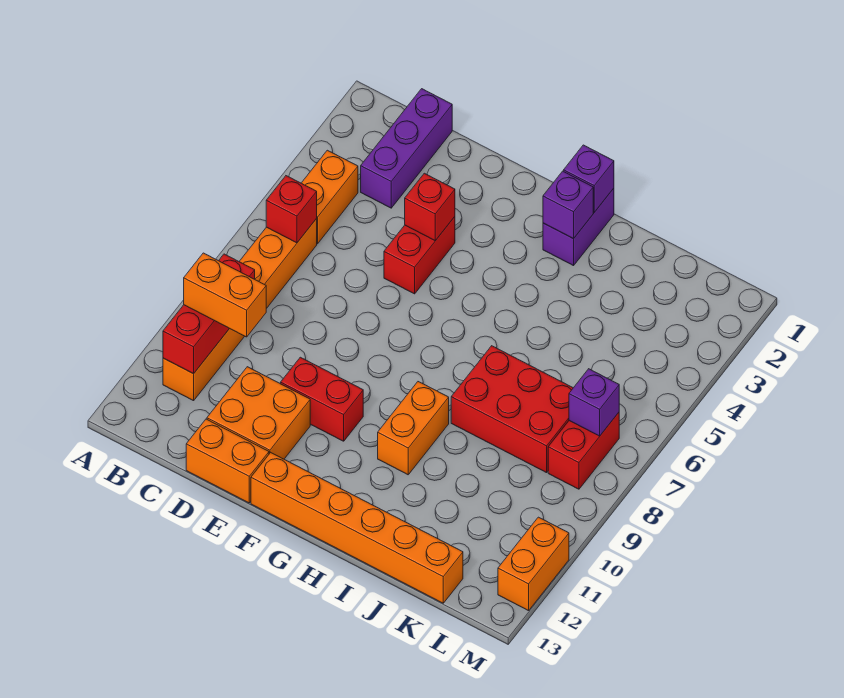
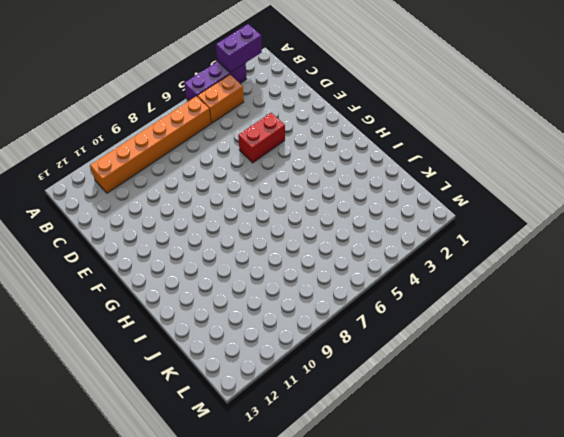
purple 1x2 brick [216,24,262,73] -> purple 1x2 brick moved to [543,188,614,266]
purple 1x3 brick [184,61,246,101] -> purple 1x3 brick moved to [361,89,452,208]
none -> orange 2x2 brick [207,367,310,459]
none -> orange 1x2 brick [186,419,269,503]
none -> red 1x2 brick [281,357,363,441]

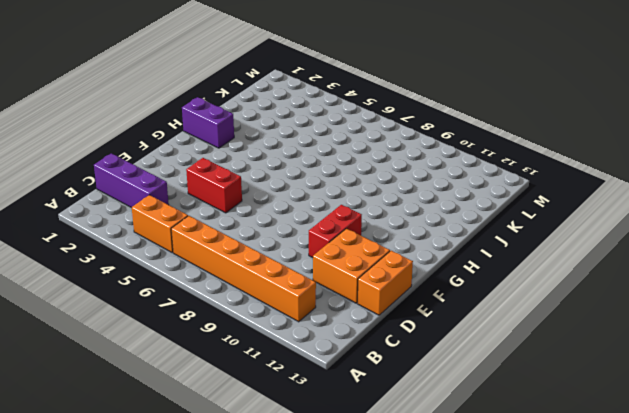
none -> orange 1x6 brick [251,453,463,603]
none -> orange 1x2 brick [378,382,449,475]
none -> red 2x3 brick [451,346,573,473]

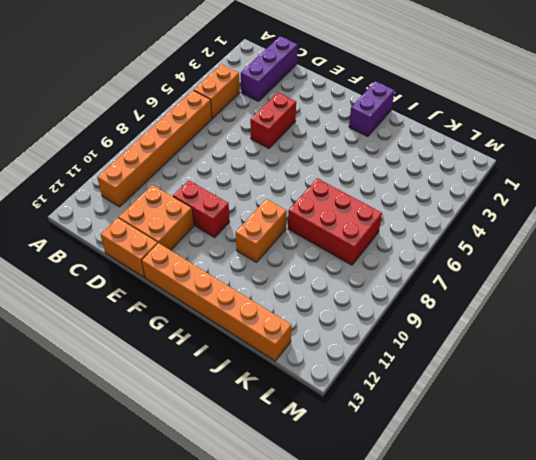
none -> red 1x2 brick [548,413,619,489]
none -> orange 1x2 brick [498,517,569,611]
none -> red 1x1 brick [266,176,317,243]

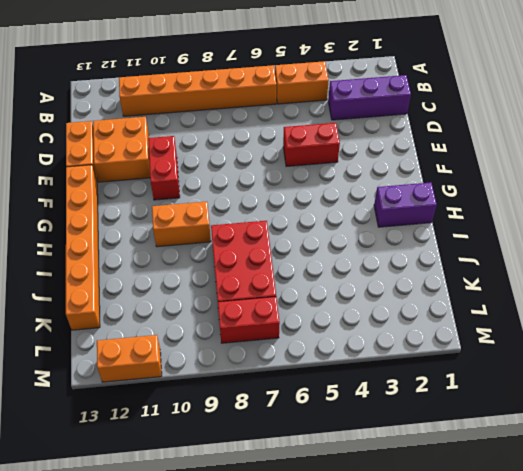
none -> red 1x1 brick [266,176,317,243]
none -> red 1x3 brick [163,254,255,374]
none -> red 1x1 brick [405,173,455,241]

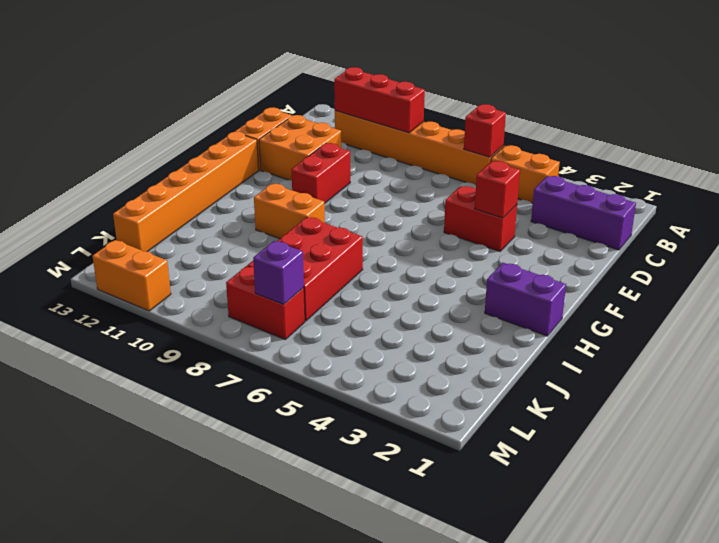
none -> purple 1x1 brick [564,145,614,212]
none -> purple 1x1 brick [543,171,593,239]
none -> orange 1x2 brick [184,253,266,337]

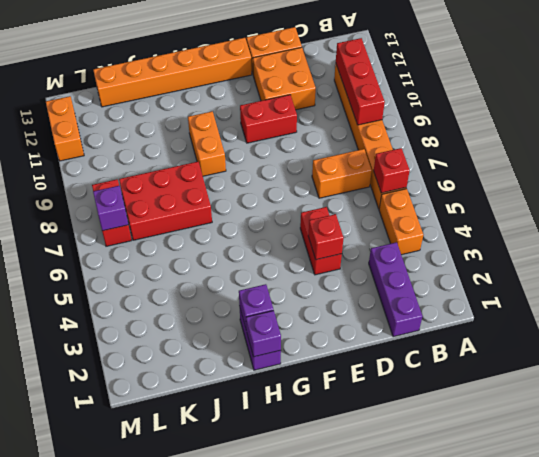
orange 1x2 brick [312,149,372,198] -> orange 1x2 brick moved to [184,253,266,337]

